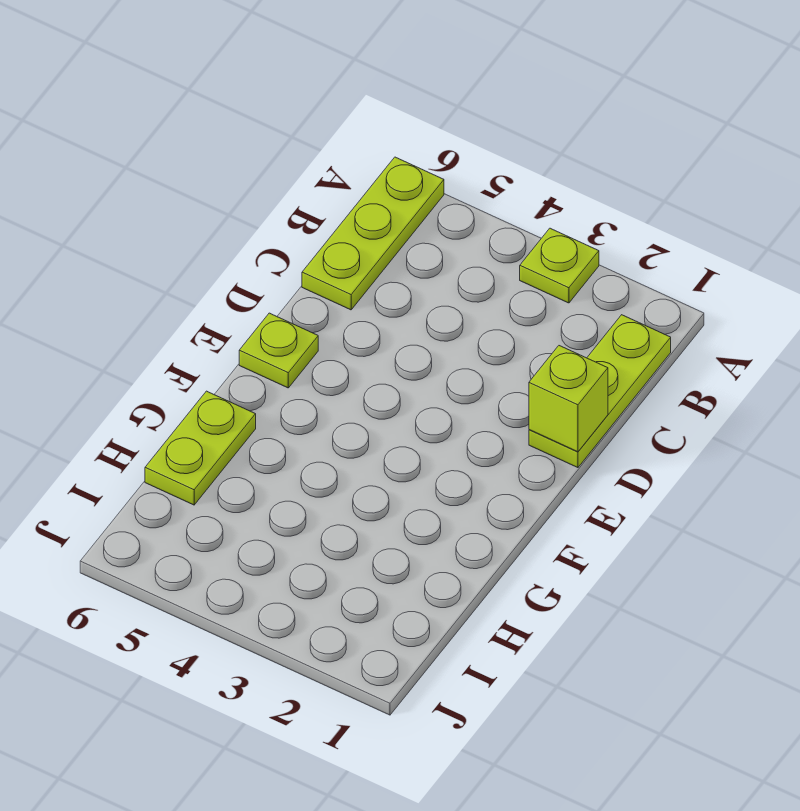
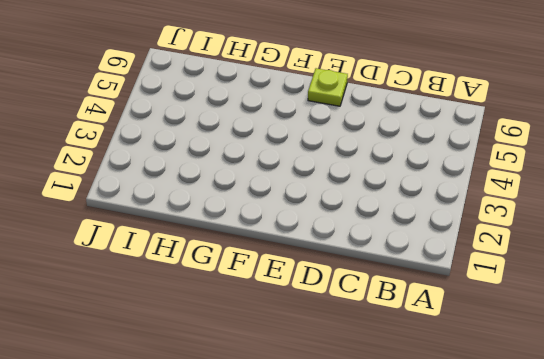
none -> lime 1x1 plate [520,228,599,303]
none -> lime 1x3 plate [302,157,444,310]

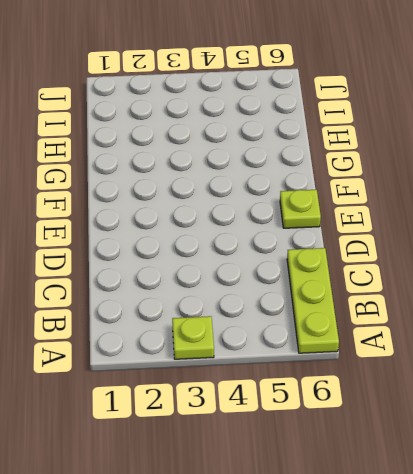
none -> lime 1x3 plate [529,315,671,468]
none -> lime 1x2 plate [145,391,256,505]

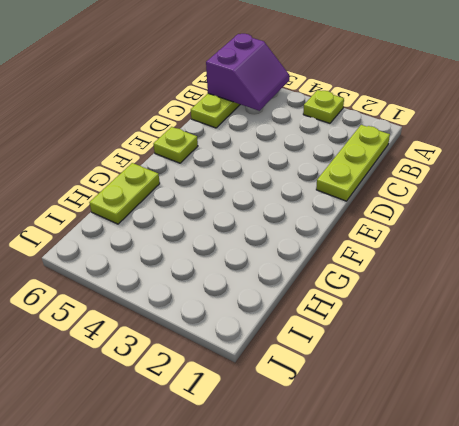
purple 2x2 slope [206,34,289,111] -> none
none -> lime 1x1 brick [529,346,608,452]

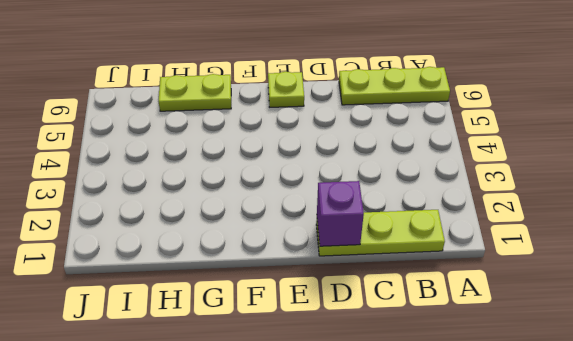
purple 1x1 brick [317,181,364,246] -> lime 1x1 brick [529,346,608,452]
none -> lime 1x1 plate [520,228,599,303]

